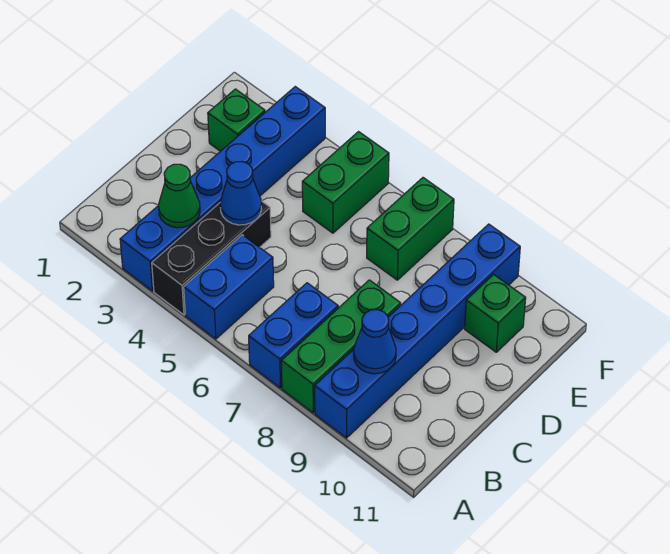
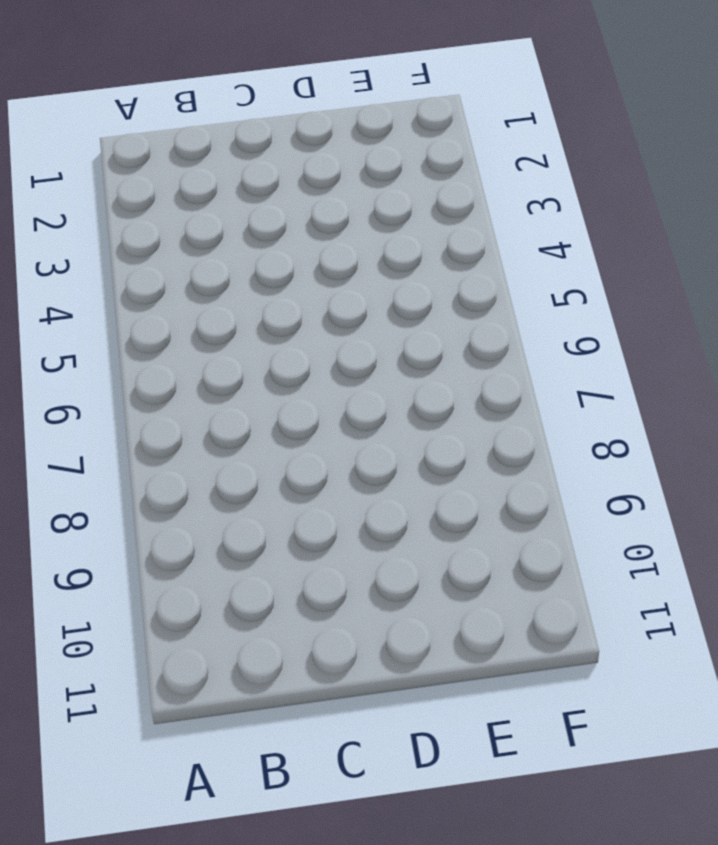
none -> blue 1x6 brick [120,87,325,291]
none -> black 1x3 brick [152,201,271,315]
none -> blue 1x2 brick [184,235,274,339]

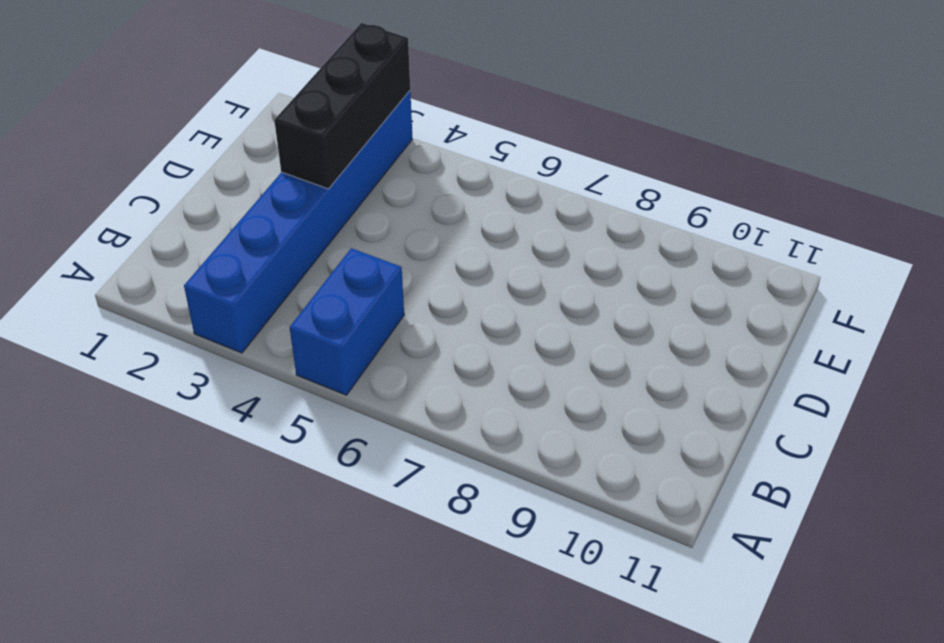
black 1x3 brick [274,23,410,189] -> black 1x3 brick moved to [152,201,271,315]
none -> blue 1x2 brick [249,283,338,388]
none -> green 1x3 brick [281,280,401,413]
none -> blue 1x6 brick [315,224,520,438]

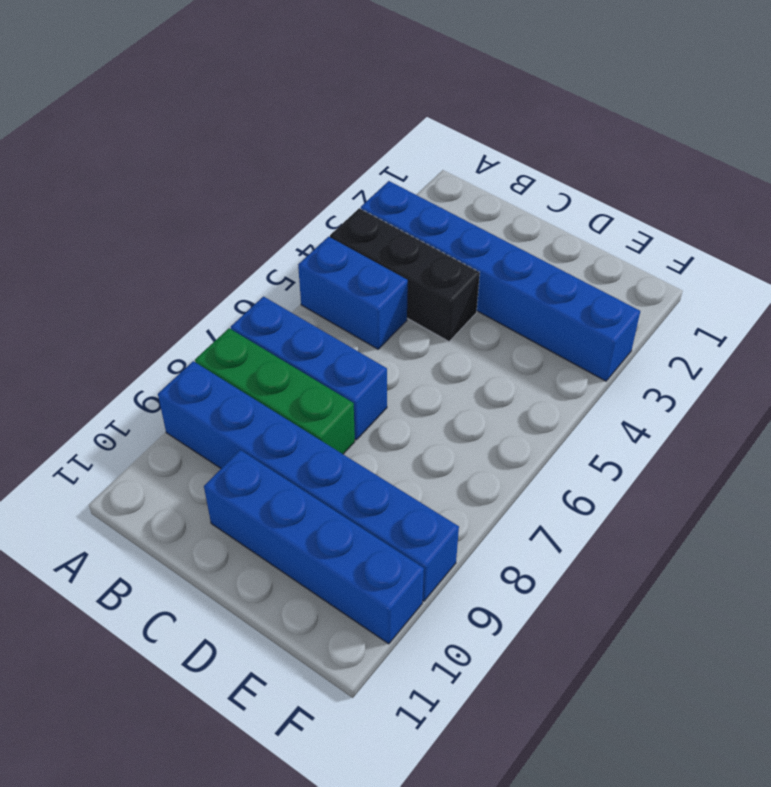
blue 1x3 brick [231,297,387,440] -> blue 1x2 brick [249,283,338,388]
blue 1x4 brick [204,450,424,644] -> green 1x1 brick [465,274,526,352]
none -> green 1x1 brick [208,89,265,151]
none -> green 1x2 brick [302,132,389,233]
none -> green 1x2 brick [367,178,454,280]

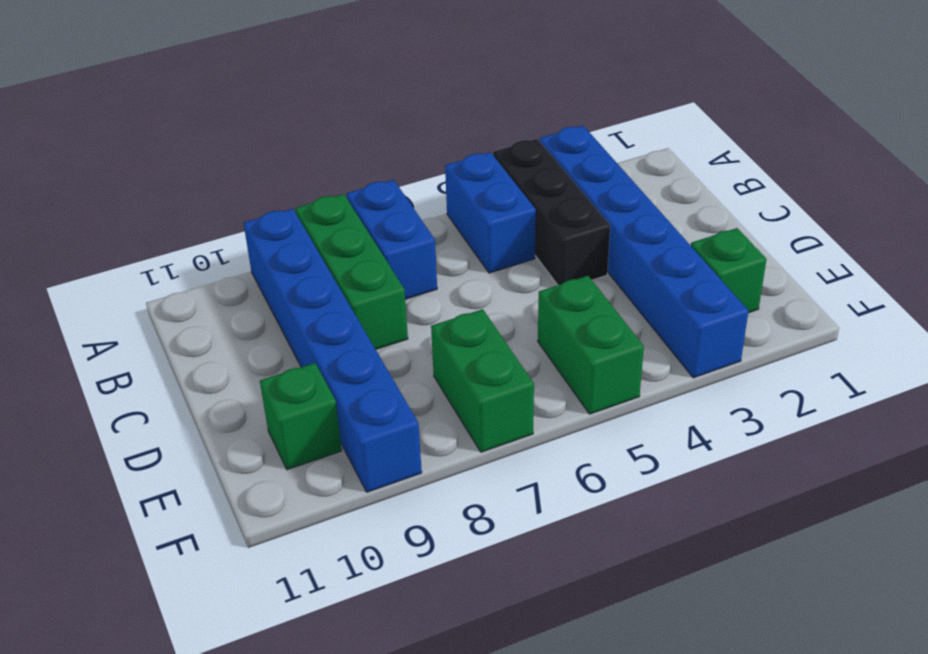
none -> green 1x1 cone [159,164,200,228]
none -> blue 1x1 cone [354,310,396,374]
none -> blue 1x1 cone [220,162,262,225]

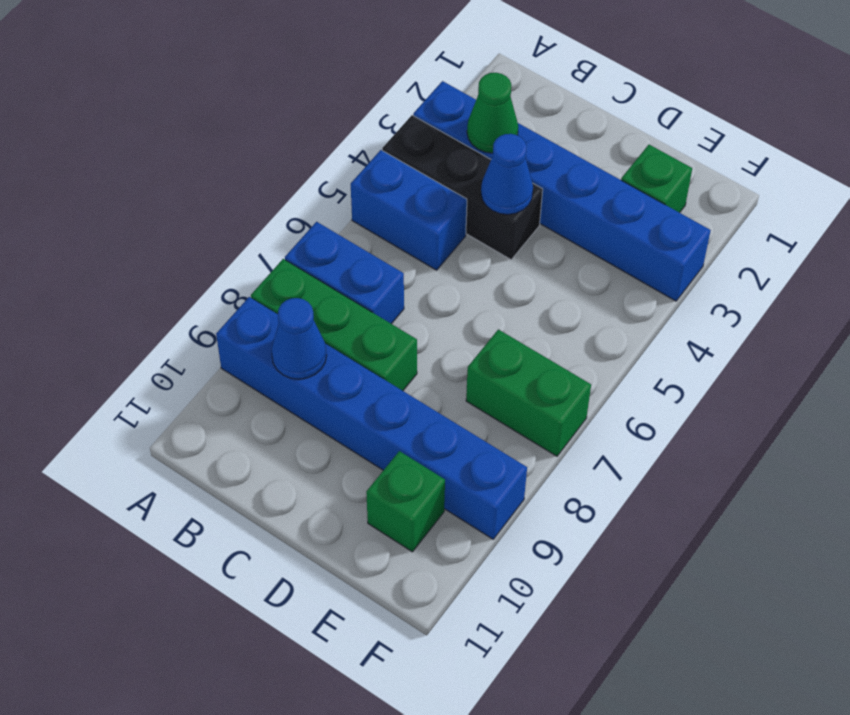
none -> green 1x2 brick [302,132,389,233]

